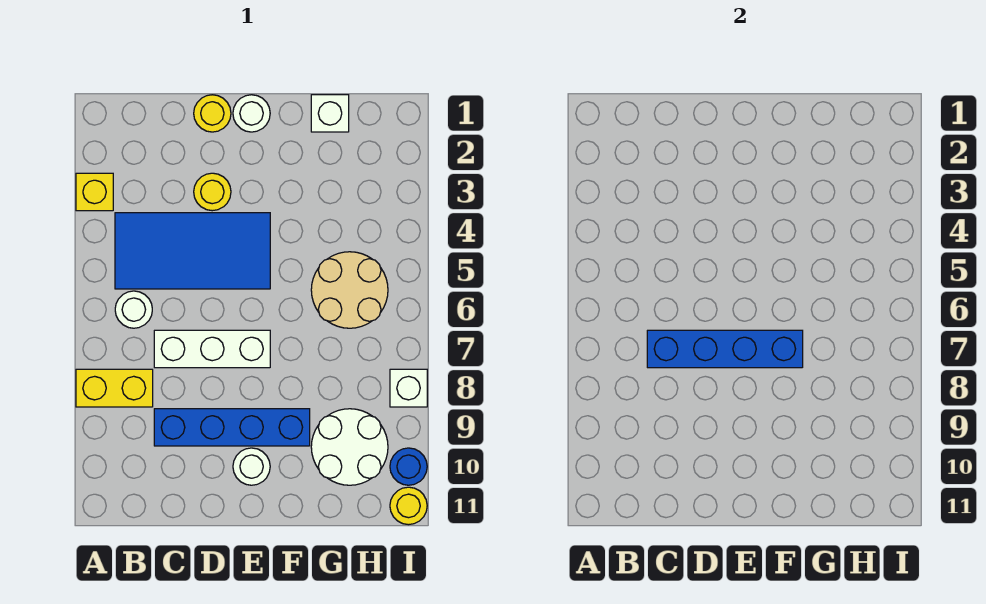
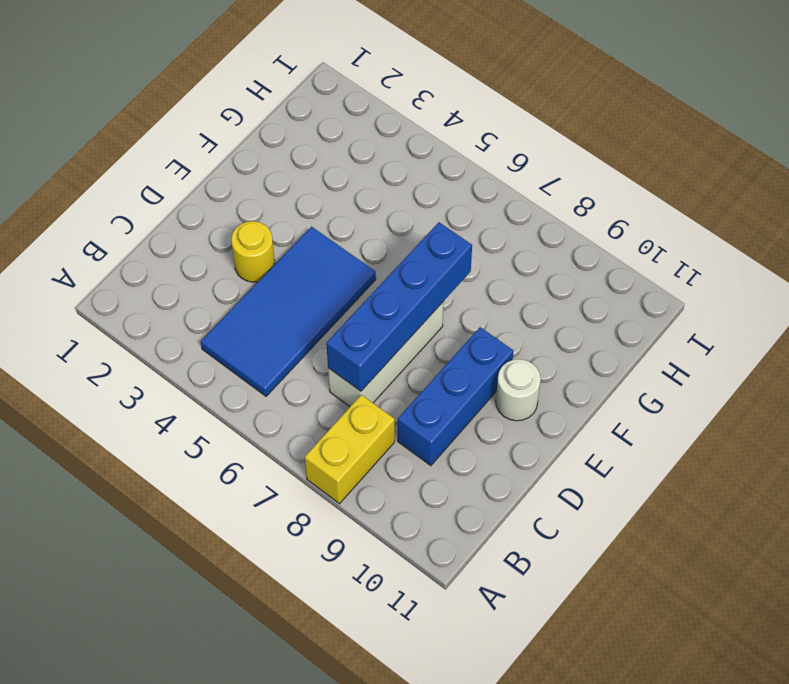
blue 1x3 brick [398,327,513,466] -> blue 1x4 brick [154,409,310,446]
none -> yellow 1x1 brick [76,173,113,211]
none -> white 1x1 round brick [115,291,152,328]
none -> yellow 1x1 round brick [194,95,231,132]

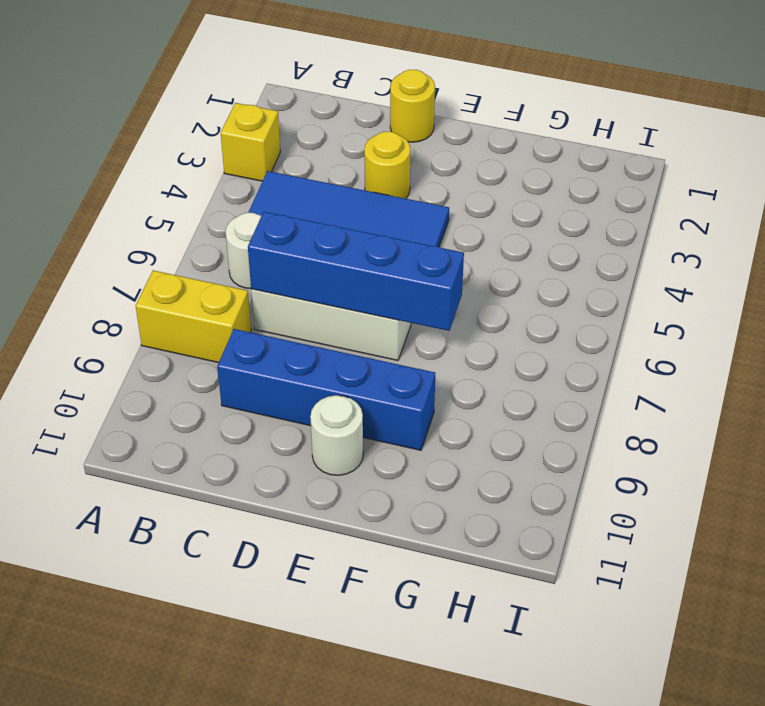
none -> white 1x1 round brick [233,95,270,132]
none -> white 1x1 brick [311,95,349,132]
none -> tan 2x2 round brick [311,252,388,328]

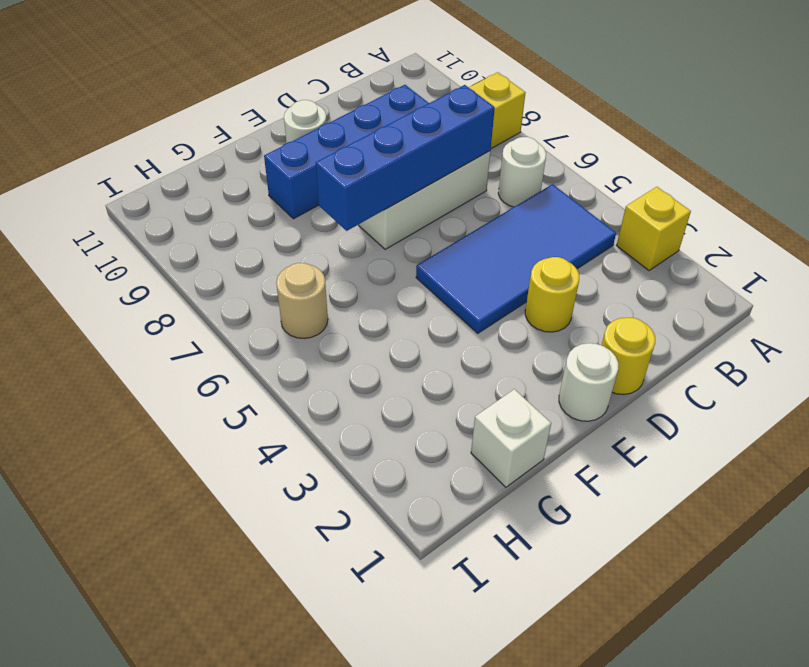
tan 1x1 round brick [276,263,328,339] -> tan 2x2 round brick [311,252,388,328]
none -> white 2x2 round brick [311,409,388,485]
none -> white 1x1 brick [390,369,427,407]
none -> blue 1x1 round brick [390,448,427,485]

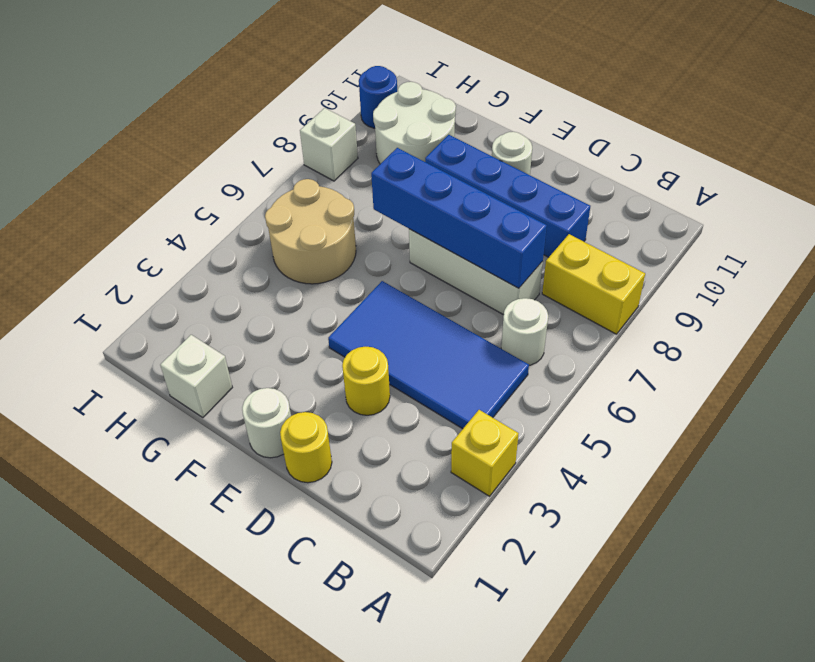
none -> yellow 1x1 round brick [390,487,427,525]

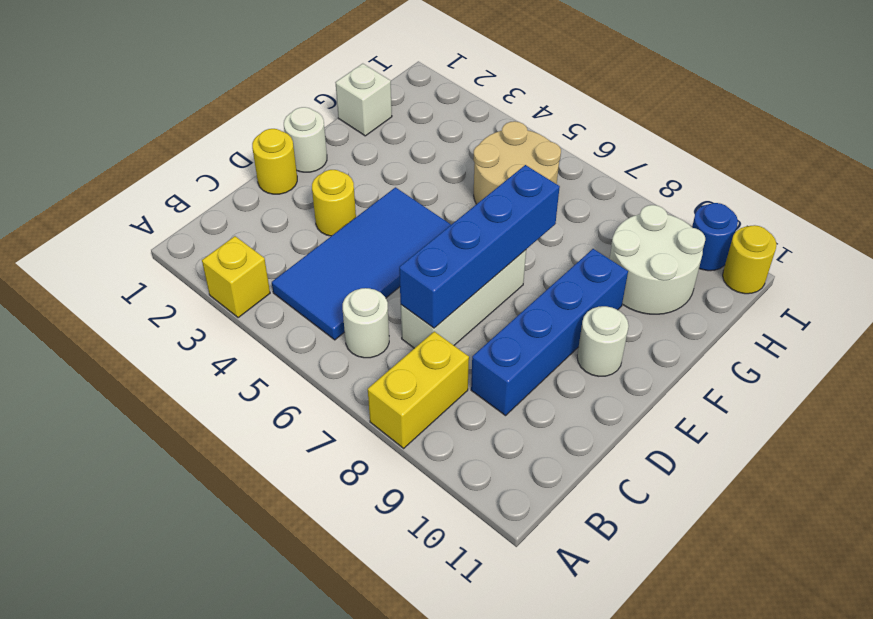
none -> white 1x1 brick [390,369,427,407]

